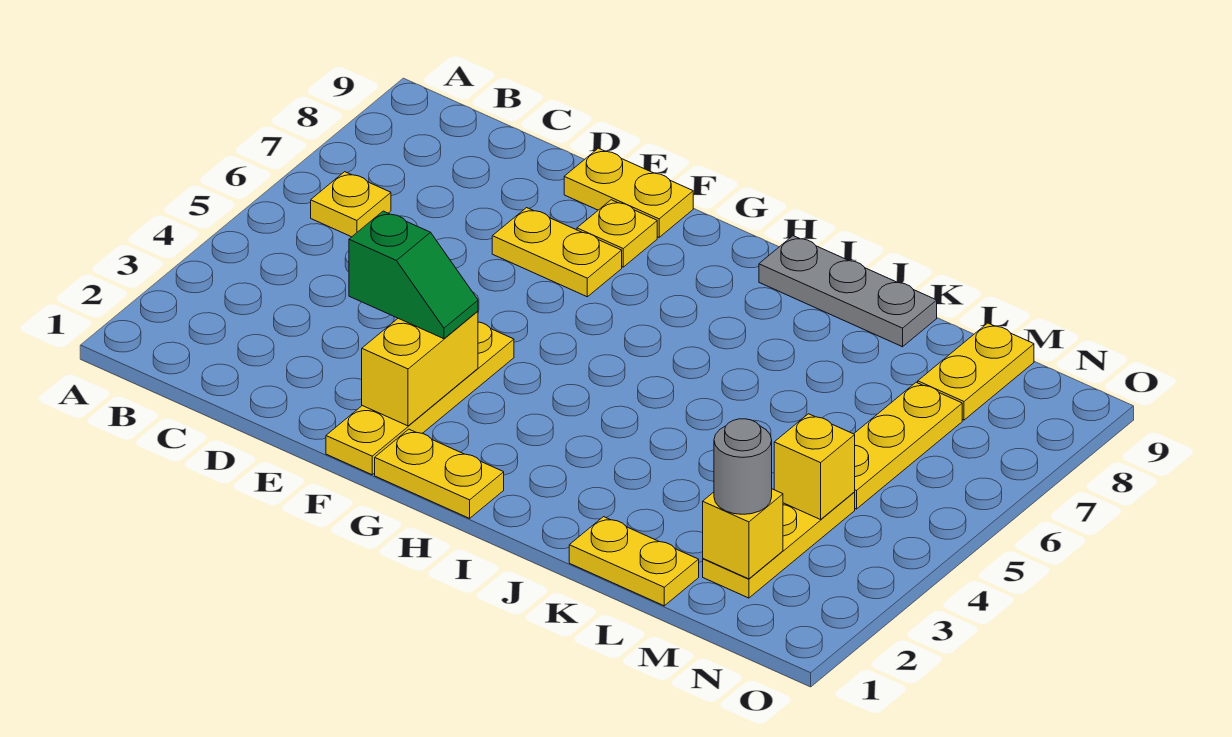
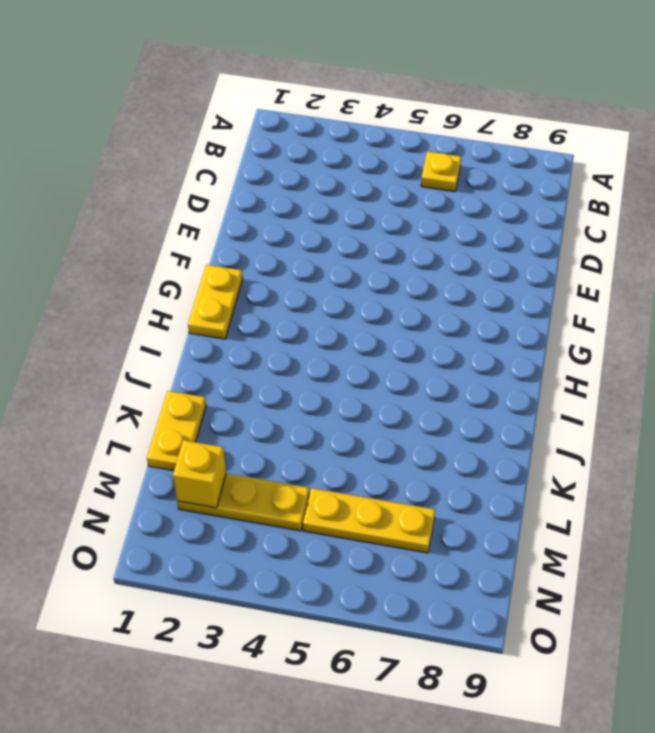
none -> yellow 1x2 plate [492,208,622,297]
none -> yellow 1x2 plate [564,148,693,237]
none -> yellow 1x4 plate [326,322,514,475]

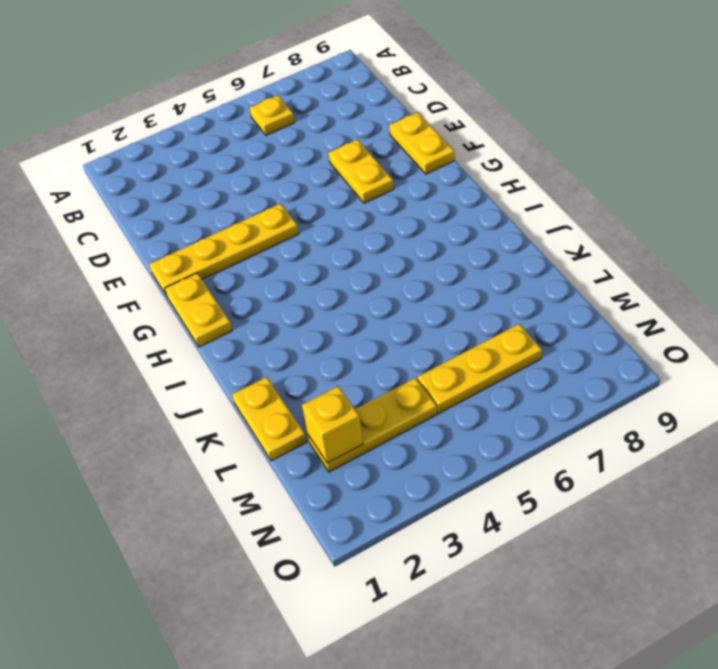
none -> yellow 1x1 plate [577,200,657,267]
none -> grey 1x3 plate [759,236,937,347]
none -> yellow 1x2 plate [918,323,1034,420]

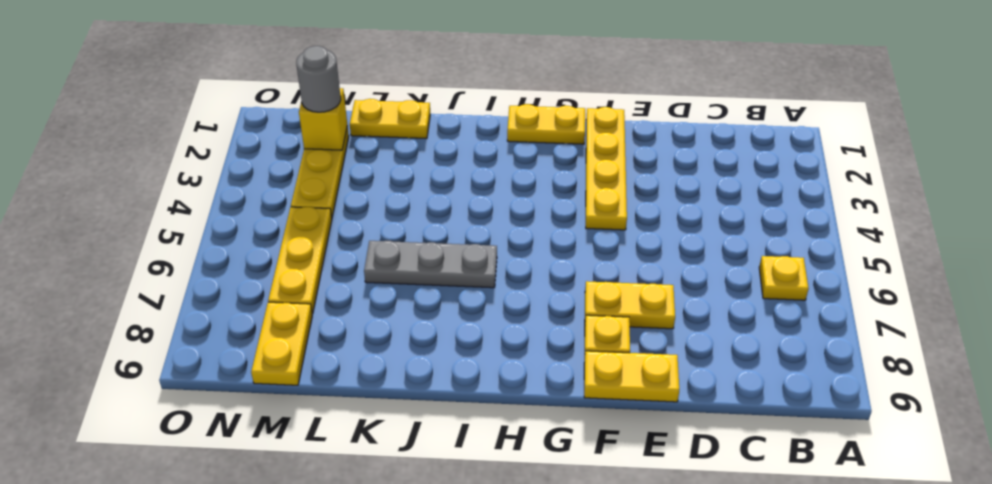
grey 1x3 plate [364,241,497,288] -> grey 1x3 plate moved to [759,236,937,347]
none -> yellow 1x2 brick [362,311,478,426]
none -> yellow 1x1 brick [774,414,855,519]
none -> green 1x2 slope [349,211,478,339]

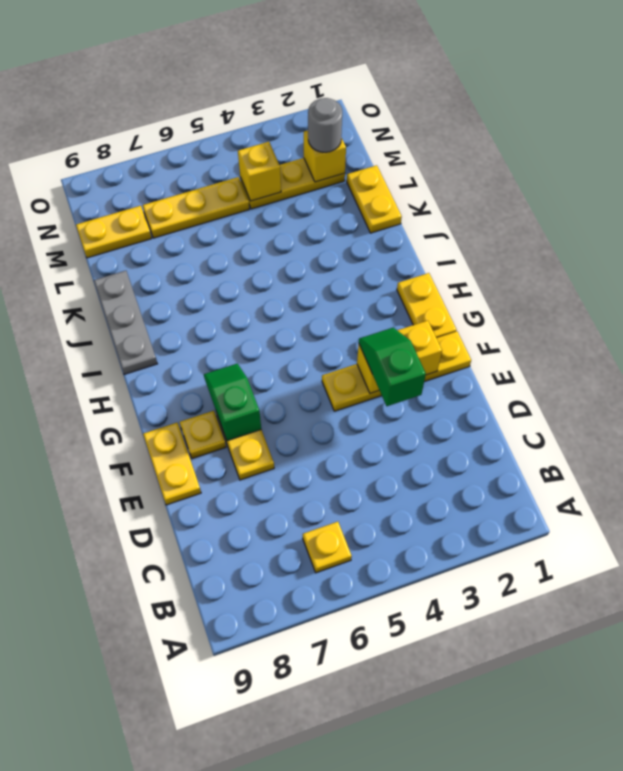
green 1x2 slope [204,364,261,441] -> none

